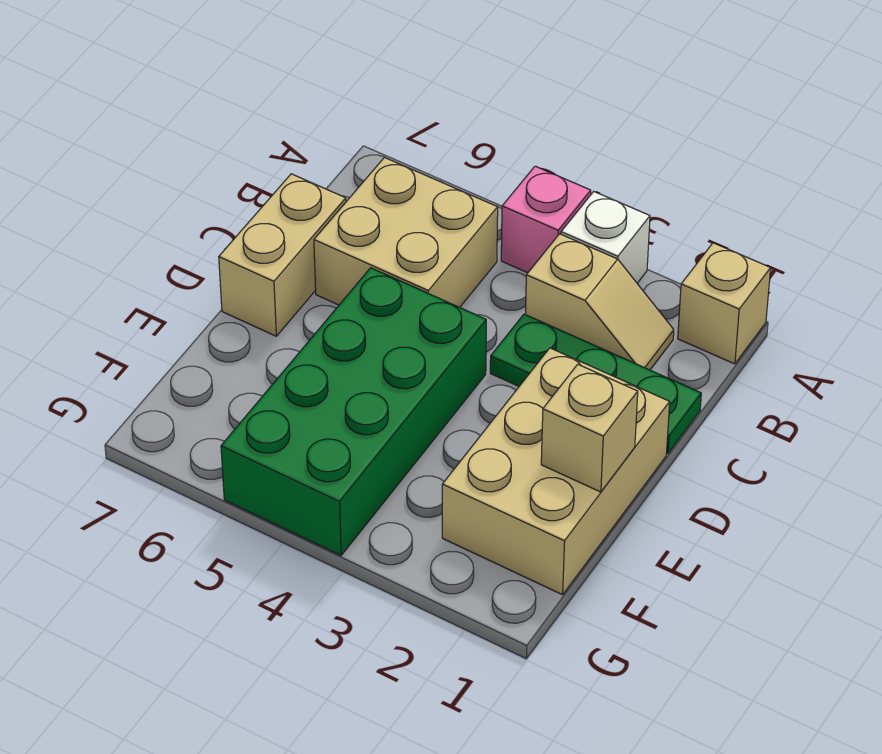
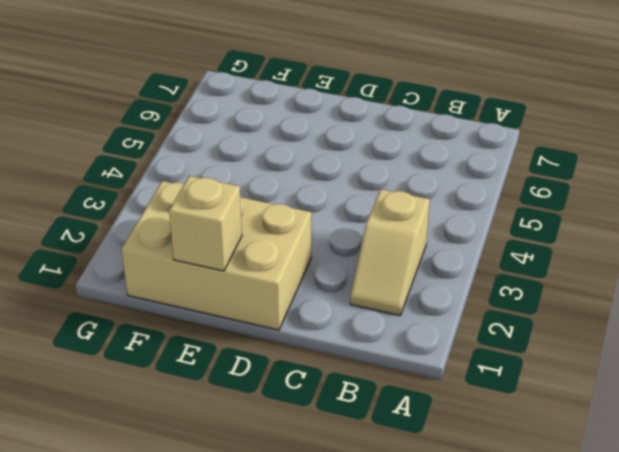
none -> tan 1x1 brick [678,243,771,364]
none -> white 1x1 brick [561,192,650,283]

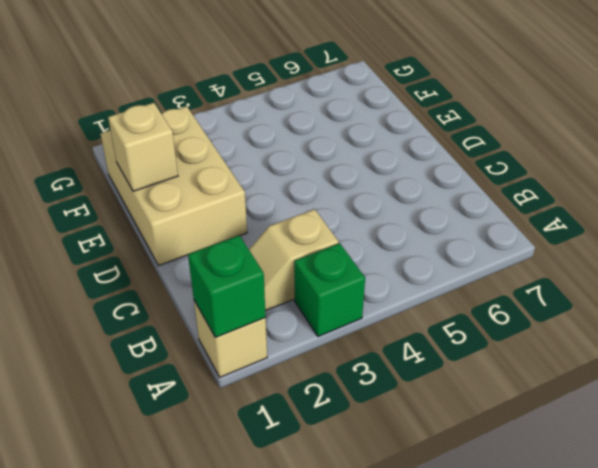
green 1x1 brick [188,235,266,337] -> none
green 1x1 brick [294,243,365,336] -> white 1x1 brick [561,192,650,283]
none -> pink 1x1 brick [501,166,591,273]
none -> tan 2x2 brick [314,157,498,307]

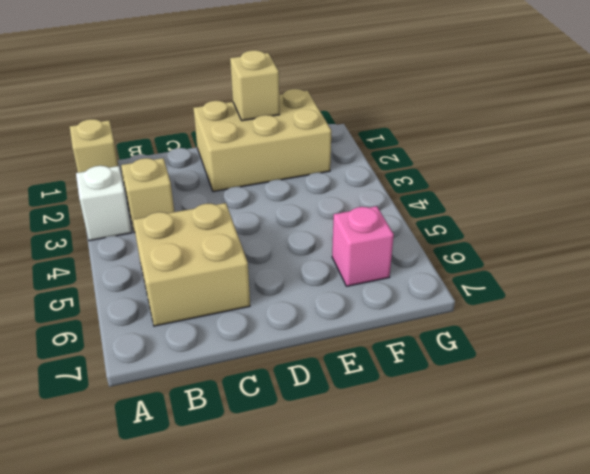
pink 1x1 brick [332,206,394,286] -> pink 1x1 brick moved to [501,166,591,273]
none -> green 1x3 plate [490,314,701,454]
none -> tan 1x2 brick [219,174,346,336]

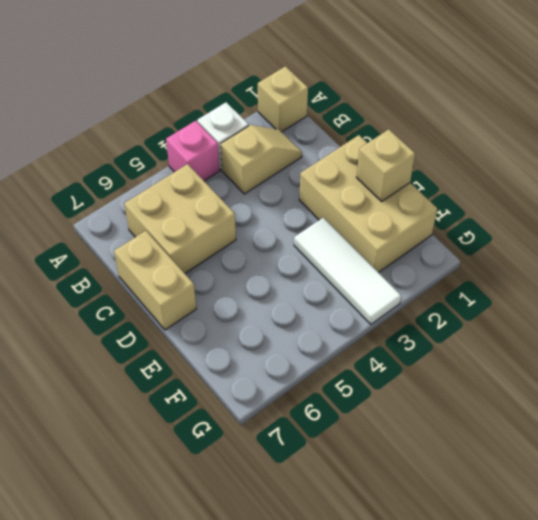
white 1x3 tile [294,218,401,324] -> none
none -> green 1x3 plate [490,314,701,454]
none -> green 2x4 brick [221,268,486,555]

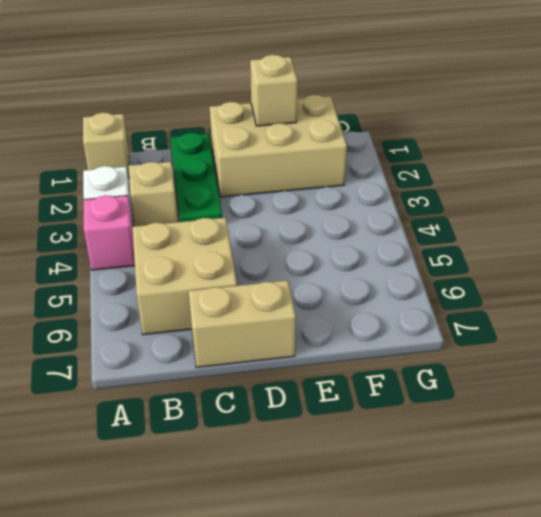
none -> green 2x4 brick [221,268,486,555]

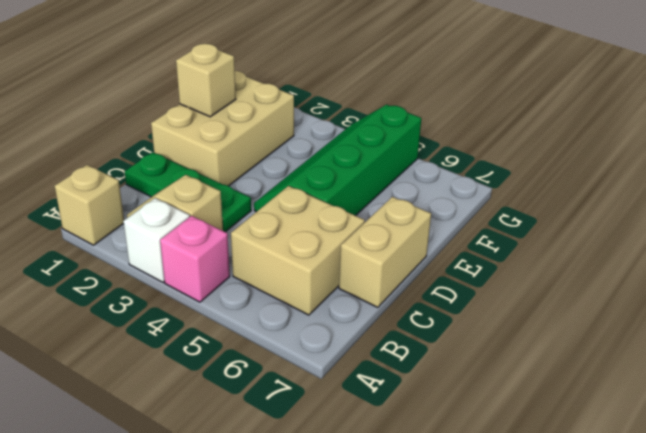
green 2x4 slope [254,105,421,216] -> green 2x4 brick [221,268,486,555]

